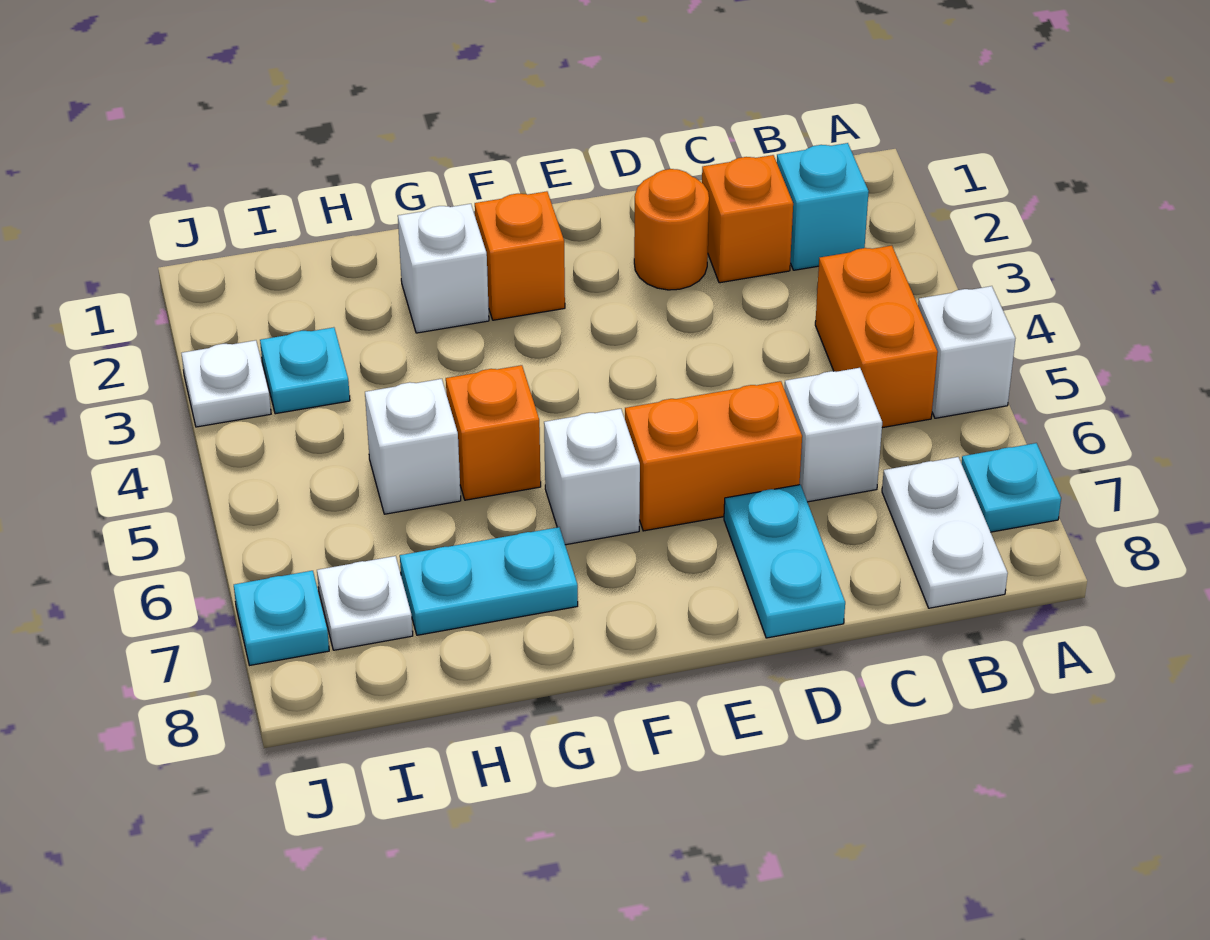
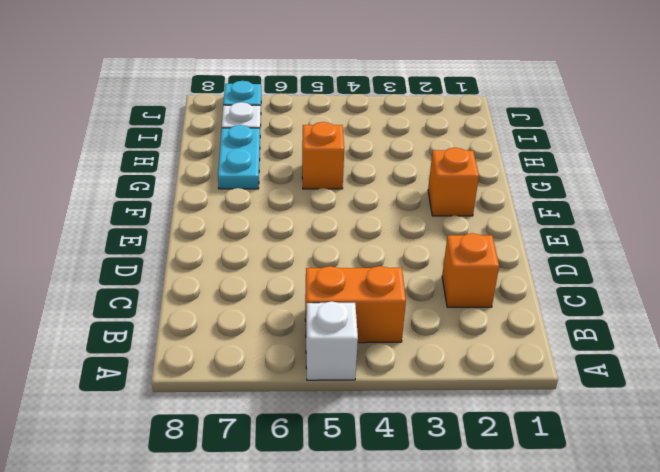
none -> cyan 1x1 plate [961,443,1061,532]
none -> cyan 1x1 brick [777,143,869,270]
none -> white 1x2 plate [882,457,1008,608]

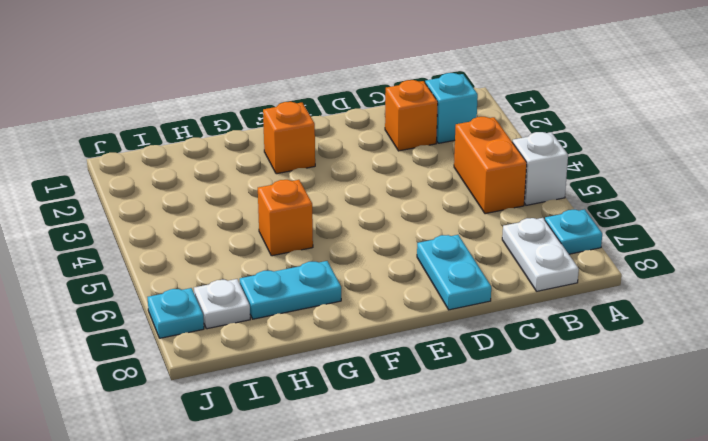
none -> white 1x1 brick [784,368,882,502]
none -> orange 1x1 round brick [634,169,709,290]
none -> orange 1x2 brick [625,381,802,531]

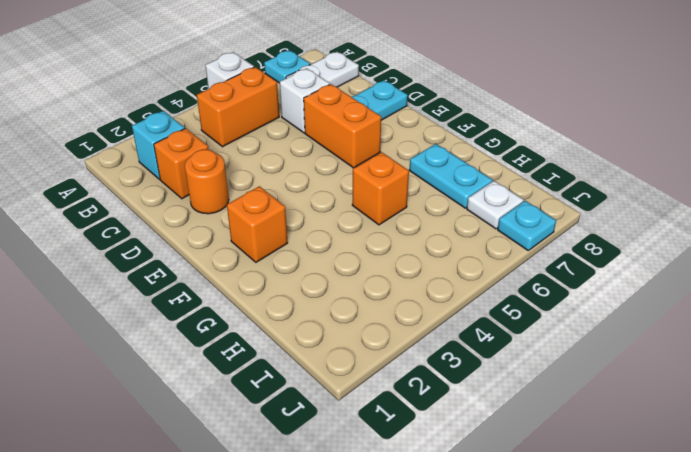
none -> white 1x1 brick [544,409,640,545]
none -> white 1x1 brick [398,204,489,333]
none -> white 1x1 brick [365,379,461,514]

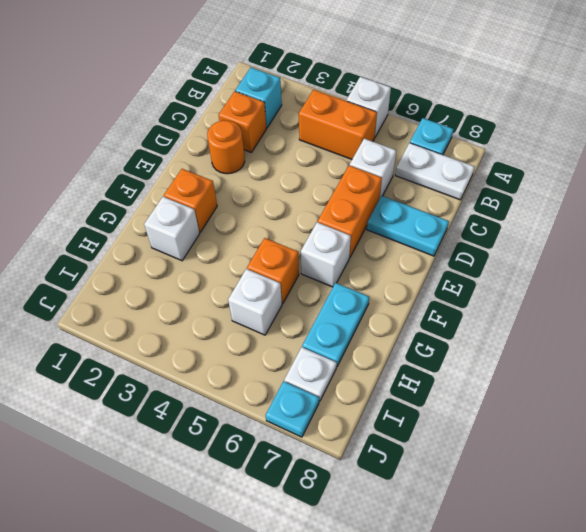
none -> cyan 1x1 plate [260,327,350,414]
none -> white 1x1 plate [181,340,271,427]

